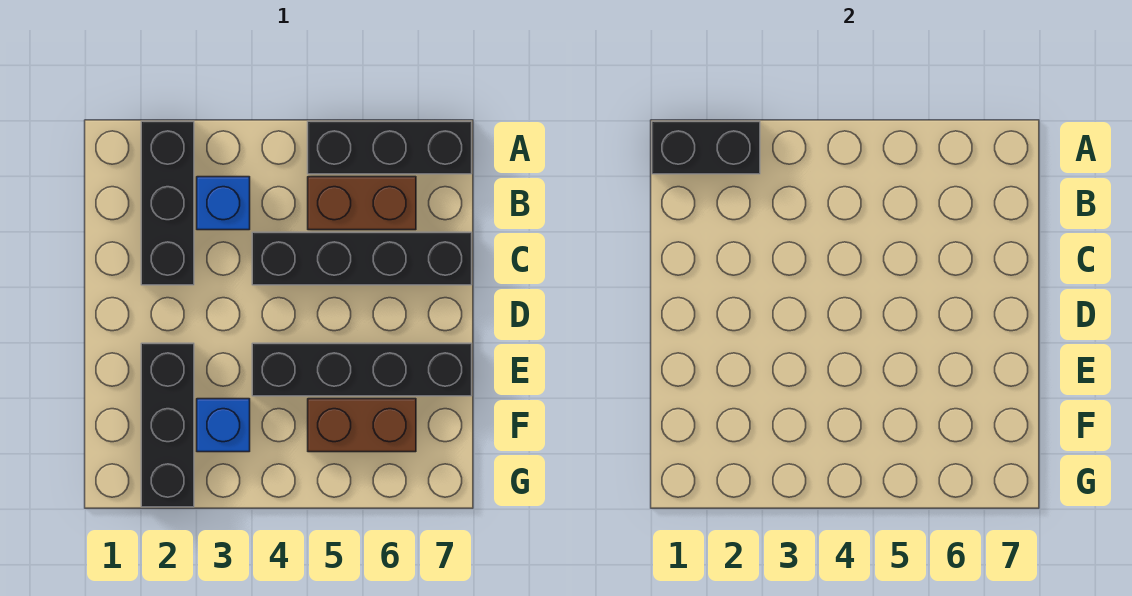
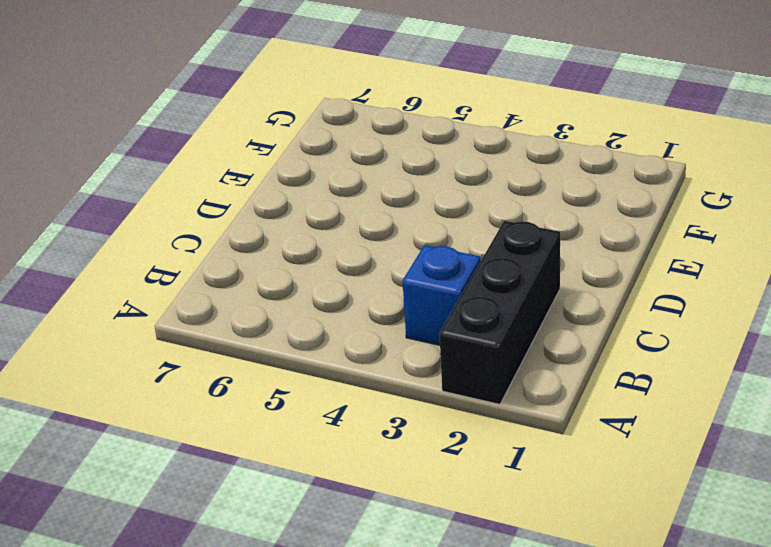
none -> black 1x3 brick [308,121,472,174]
none -> brown 1x2 brick [308,177,416,230]

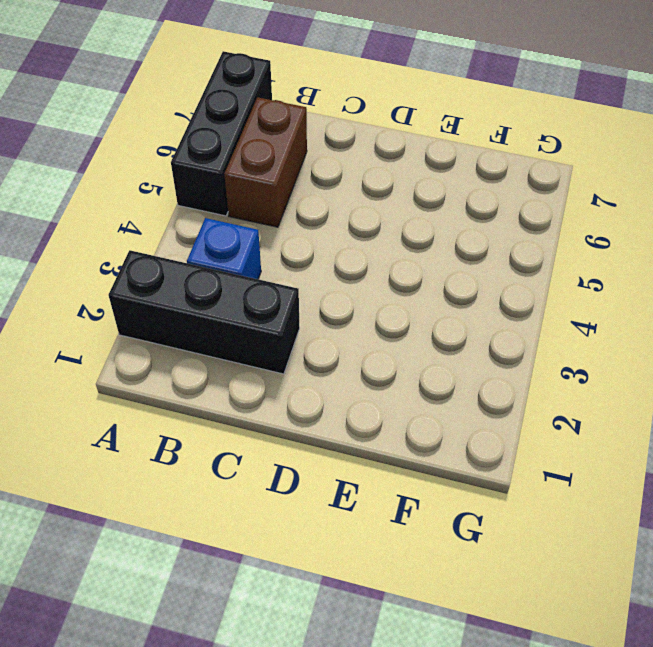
none -> black 1x4 brick [252,232,472,285]
none -> black 1x3 brick [141,343,194,507]

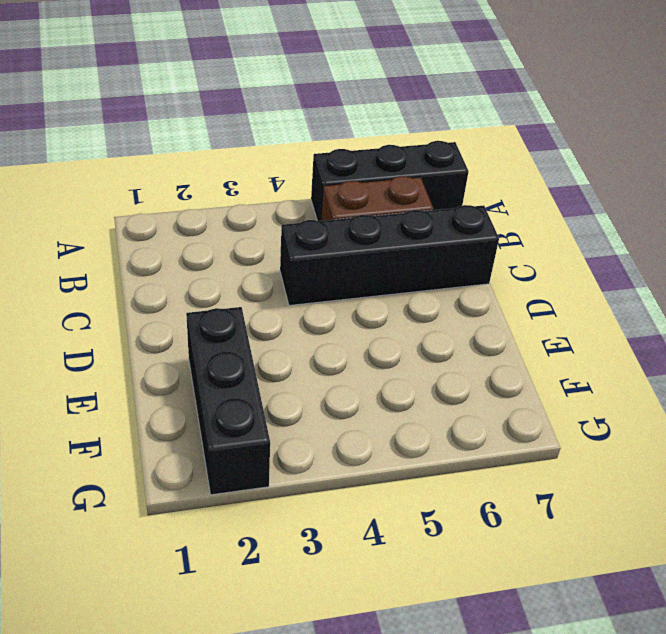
none -> black 1x3 brick [141,121,194,285]
none -> blue 1x1 brick [197,177,250,230]

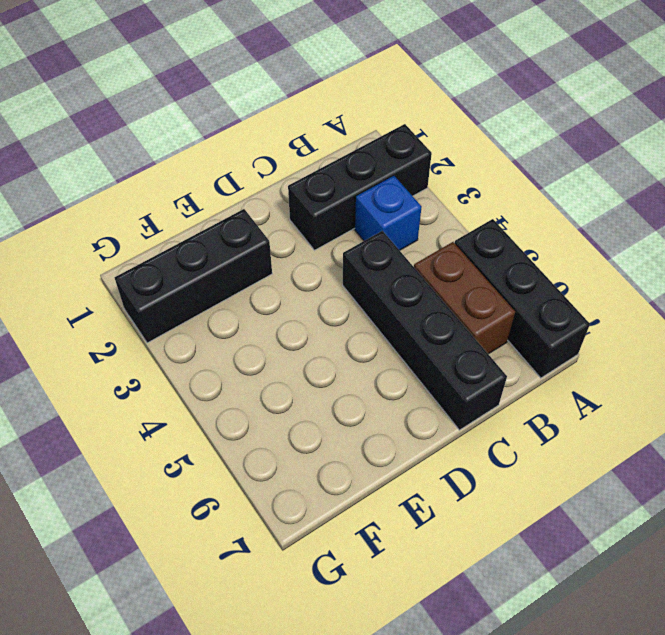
none -> black 1x4 brick [252,343,472,396]
none -> blue 1x1 brick [197,399,250,452]

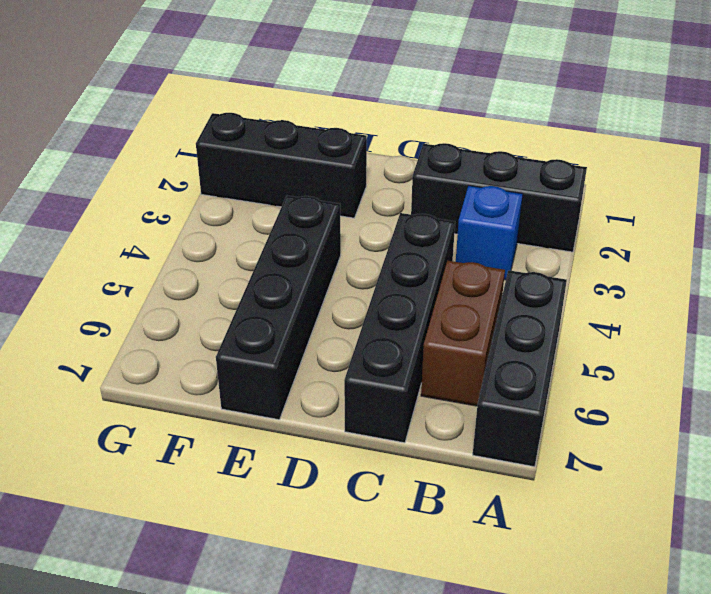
none -> blue 1x1 brick [197,399,250,452]
none -> brown 1x2 brick [308,399,416,452]

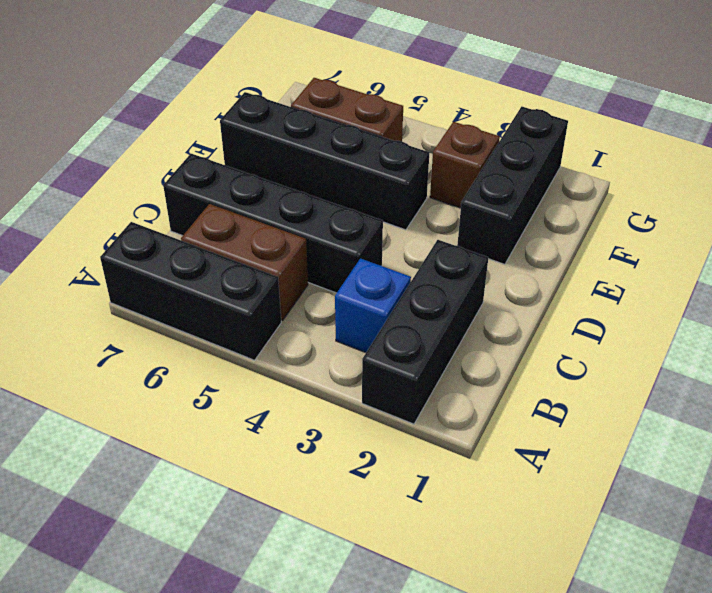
brown 1x1 brick [430,122,500,208] -> blue 1x1 brick [197,399,250,452]
none -> black 1x2 brick [652,121,760,174]

